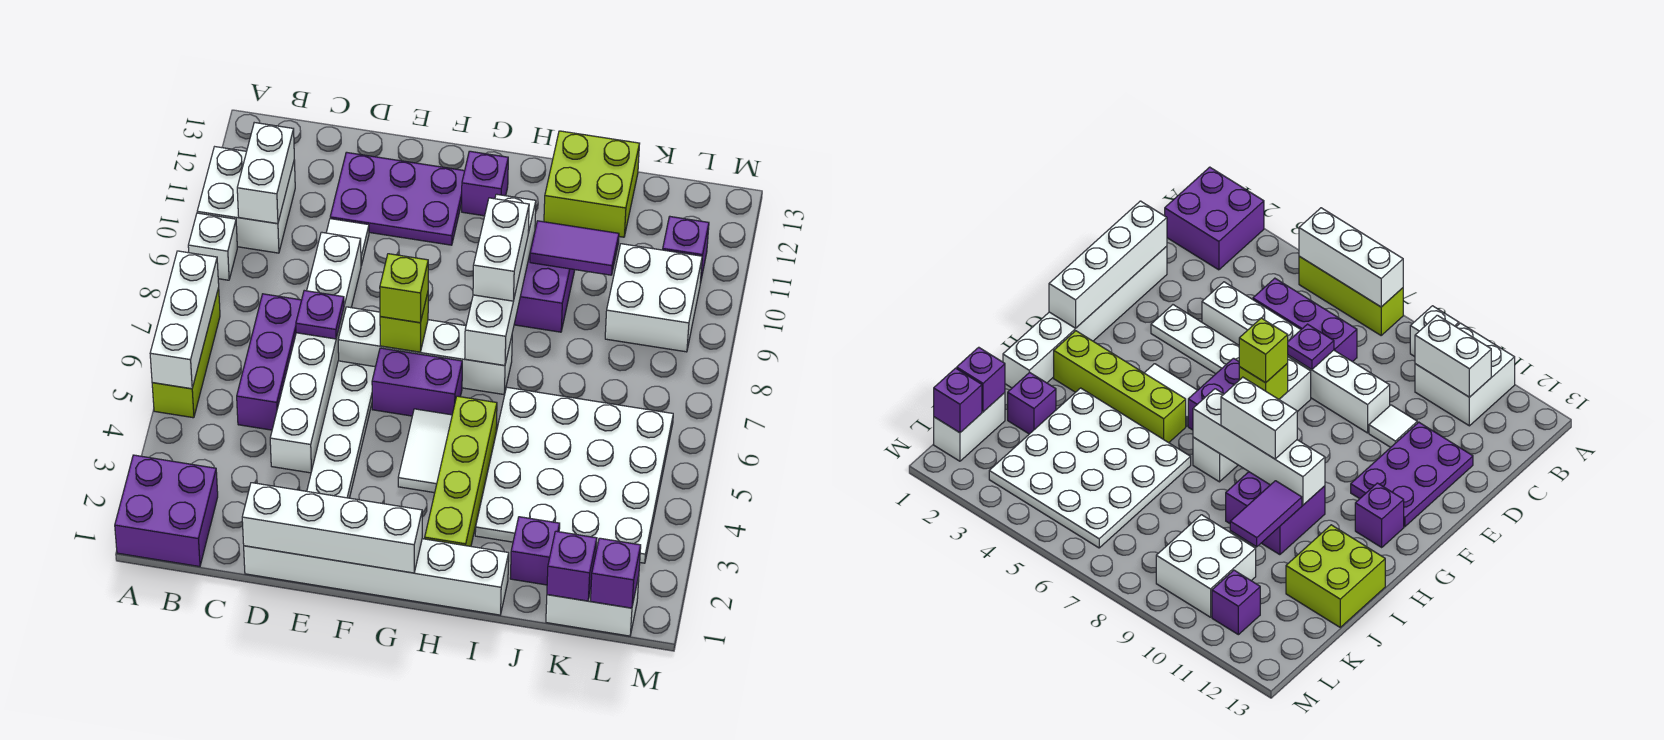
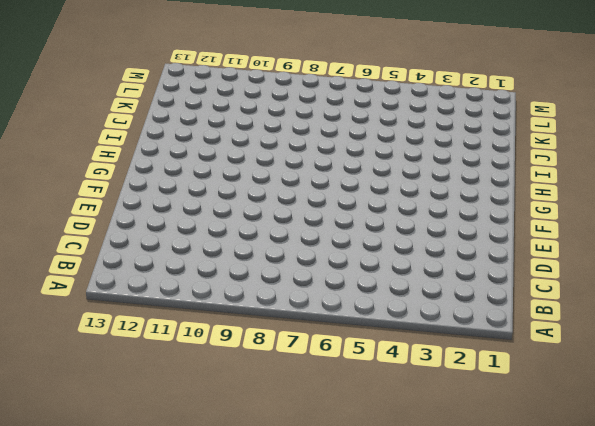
none -> purple 2x2 brick [115,455,218,567]
none -> lime 1x3 brick [152,288,220,418]
none -> white 1x1 brick [188,213,237,280]
none -> white 2x2 brick [197,147,295,253]

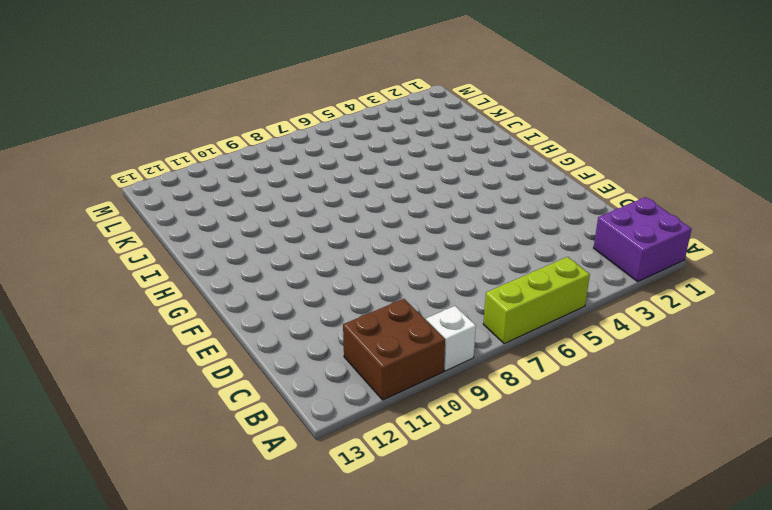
brown 2x2 brick [343,299,445,400] -> white 2x2 brick [197,147,295,253]
none -> purple 1x3 brick [237,294,302,430]
none -> white 1x6 brick [244,539,509,615]
none -> white 1x6 brick [270,232,361,473]
none -> white 1x1 tile [326,219,369,265]

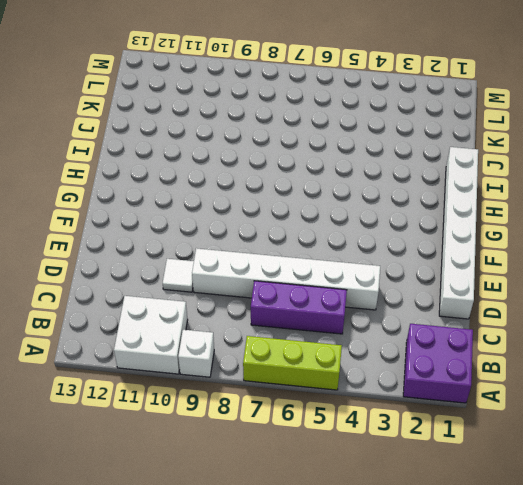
none -> purple 2x3 plate [330,152,464,245]
none -> white 1x4 plate [307,361,375,498]
none -> white 1x4 brick [338,307,512,394]
none -> purple 1x2 brick [372,348,462,416]

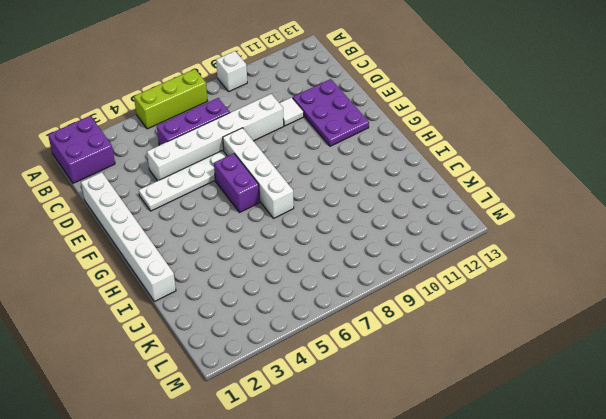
none -> white 2x2 brick [197,147,295,253]
none -> white 1x2 tile [398,409,452,493]
none -> purple 1x1 brick [462,151,508,216]
none -> lime 1x4 brick [425,396,497,546]

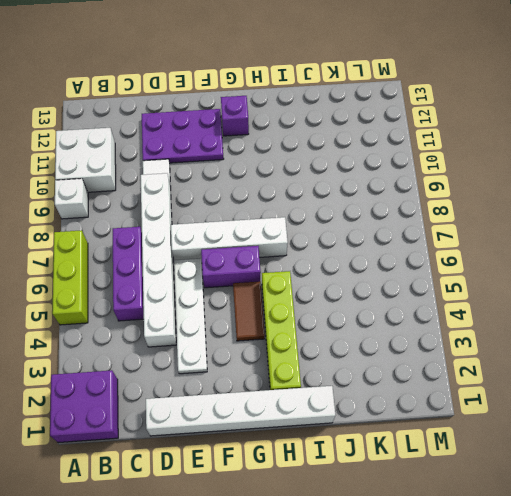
brown 1x2 tile [233,281,265,341] -> white 1x2 tile [398,409,452,493]
none -> purple 2x2 brick [514,237,575,332]
none -> white 4x4 plate [475,387,673,563]
none -> lime 2x2 brick [544,131,640,237]
none -> purple 1x1 brick [510,517,560,585]

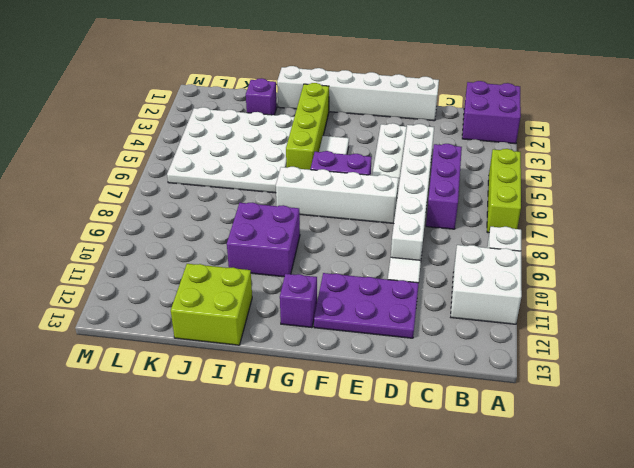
none -> white 1x2 brick [546,576,639,636]
none -> white 2x2 brick [605,244,702,352]
none -> purple 1x1 brick [663,217,709,283]
none -> white 1x3 brick [150,251,219,389]

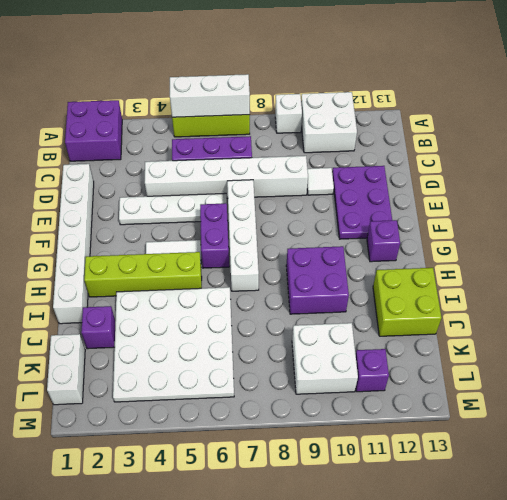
none -> white 1x2 brick [237,123,294,224]
none -> white 1x4 brick [242,483,422,573]
none -> purple 1x1 plate [296,291,344,339]
none -> lime 1x1 brick [380,293,428,352]

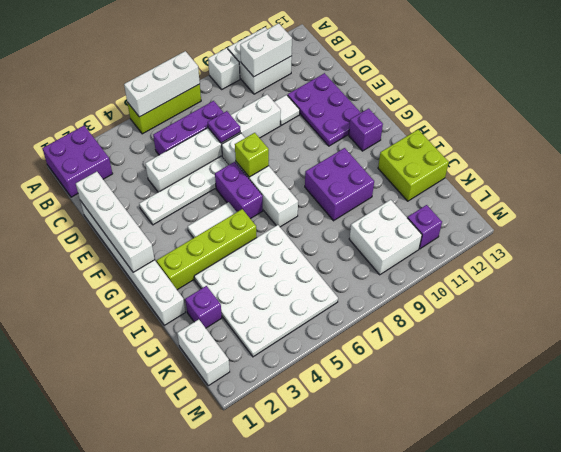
none -> white 1x4 brick [465,194,536,366]
none -> purple 1x2 tile [530,221,619,275]
none -> purple 1x1 brick [547,531,597,601]
none -> purple 1x1 brick [591,538,641,608]

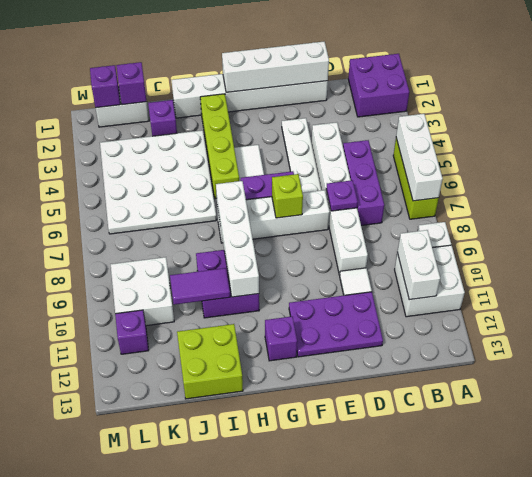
none -> lime 1x1 brick [380,254,428,323]
none -> white 1x2 brick [473,198,529,301]

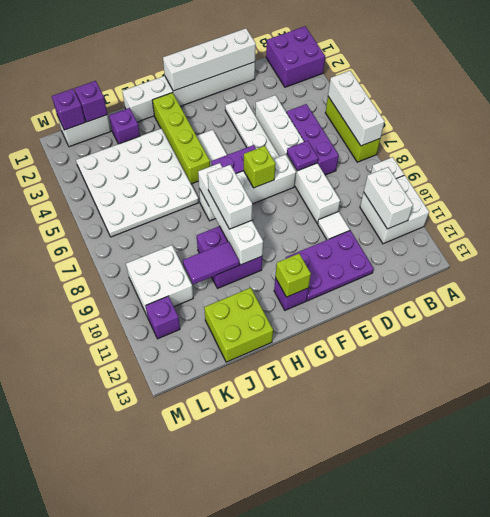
lime 1x1 brick [275,254,311,297] -> lime 1x1 brick moved to [380,254,428,323]

